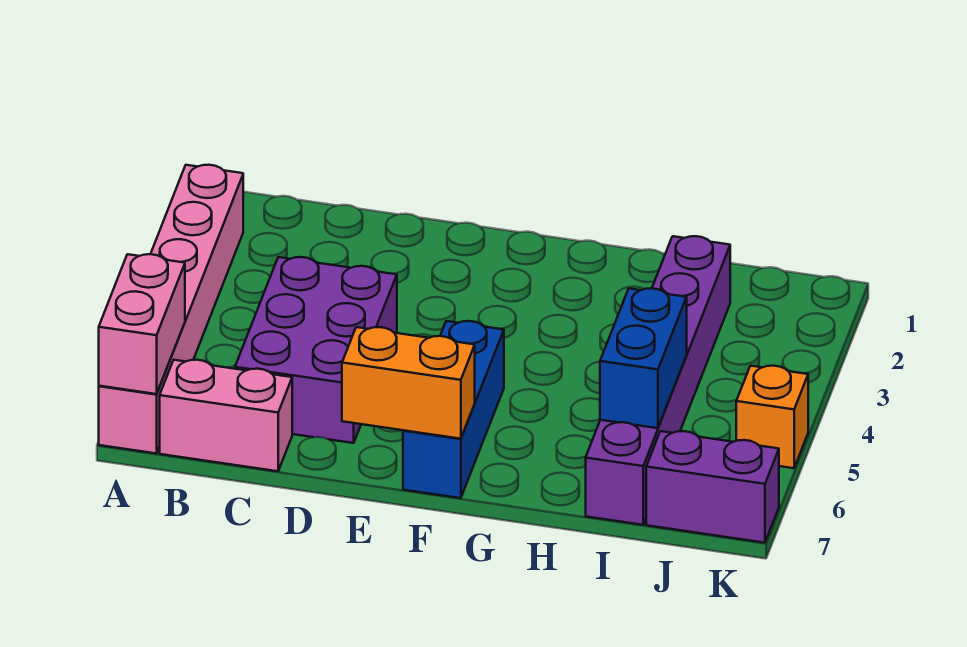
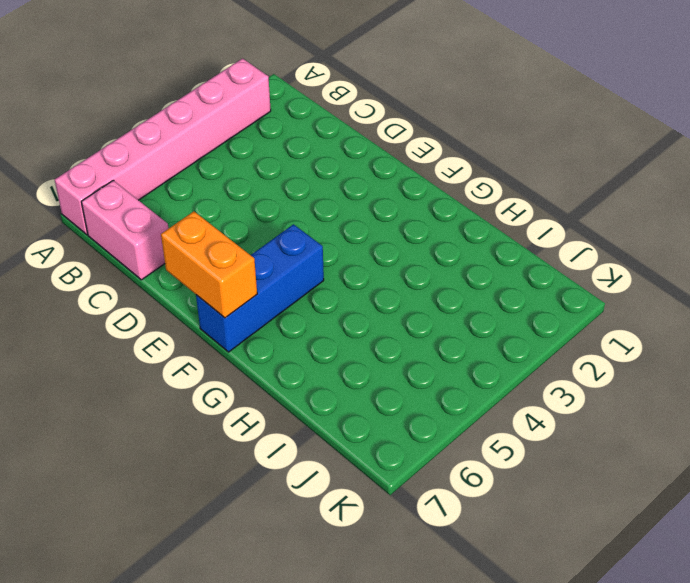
none -> purple 2x3 brick [235,257,397,443]
none -> purple 1x6 brick [586,236,730,525]

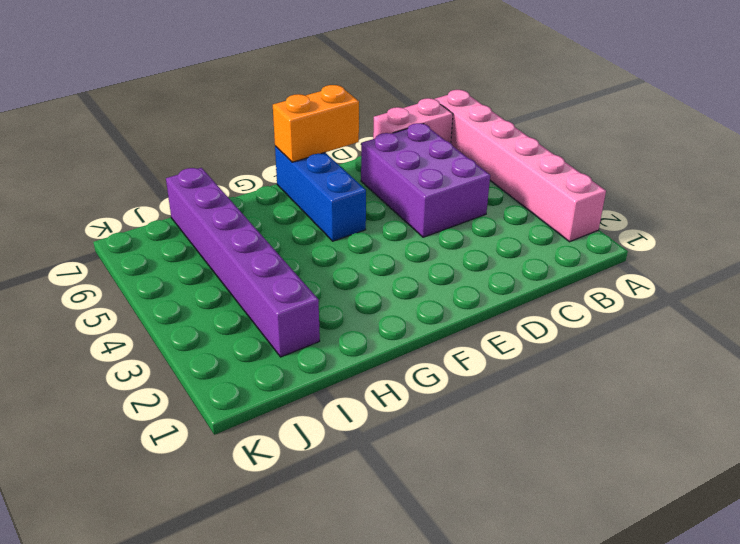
none -> purple 1x2 brick [646,431,779,543]
none -> orange 1x1 brick [736,366,808,468]

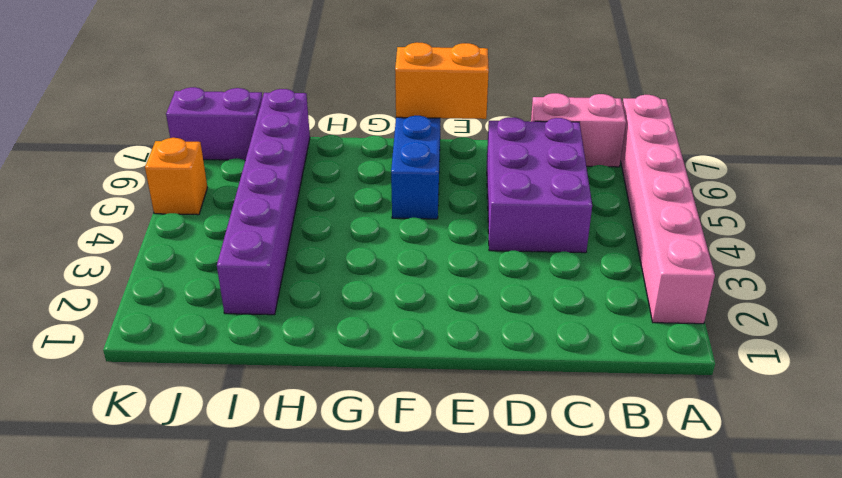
none -> pink 1x2 brick [99,254,185,394]
none -> blue 1x2 brick [600,288,687,428]

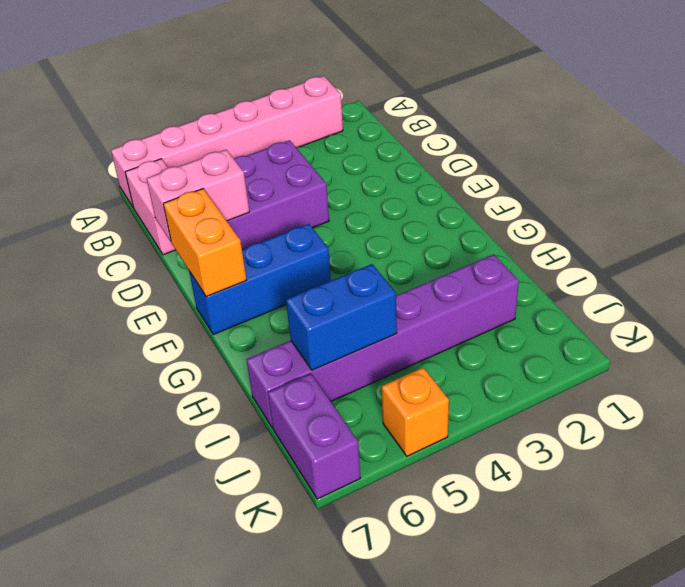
pink 1x2 brick [147,150,249,241] -> pink 1x2 brick moved to [99,254,185,394]

